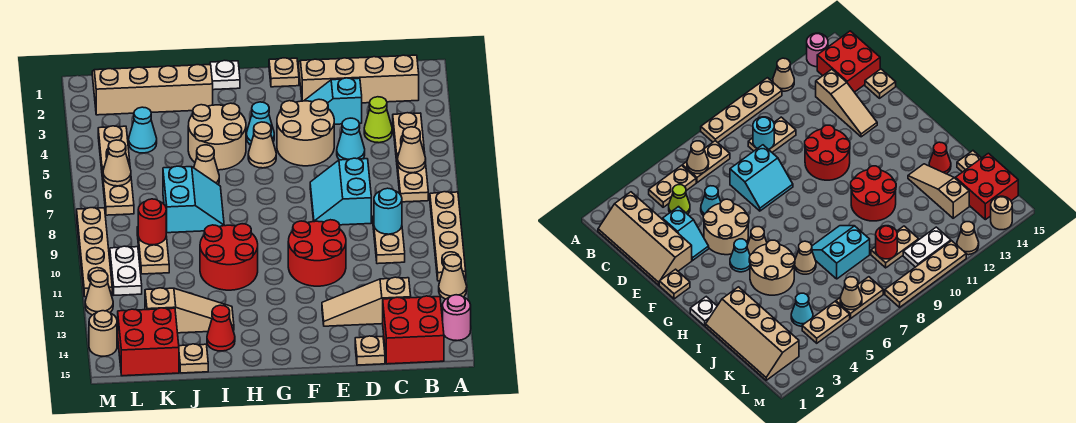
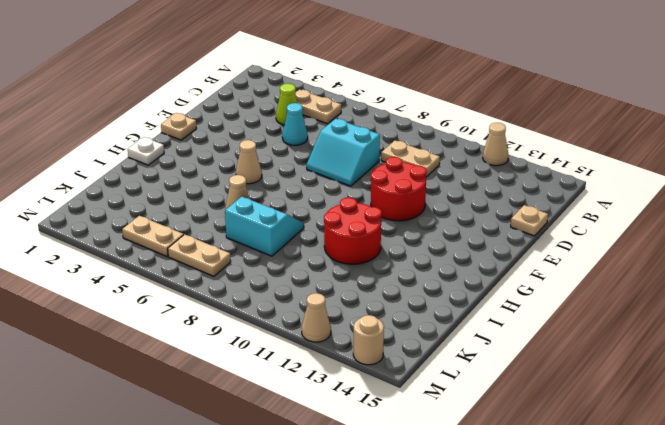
none -> tan 1x4 plate [430,192,466,281]
none -> pink 1x1 round brick [443,295,471,341]
none -> tan 2x4 slope [299,55,419,103]
none -> tan 1x2 plate [397,154,428,202]

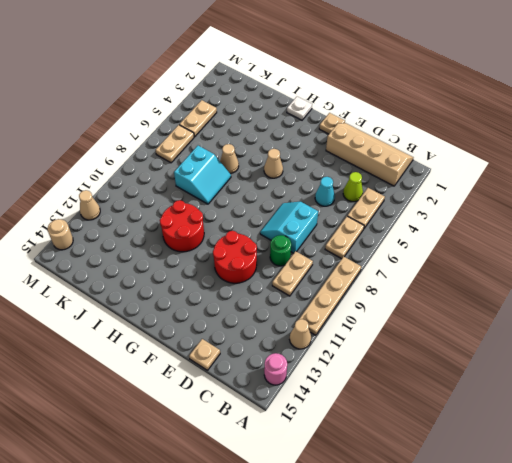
green 1x1 round brick [270,235,291,266] -> none
none -> red 2x2 brick [383,296,444,364]
none -> tan 1x3 slope [322,277,411,326]
none -> cyan 1x2 slope [304,78,362,124]
none -> tan 2x2 round brick [277,99,334,166]

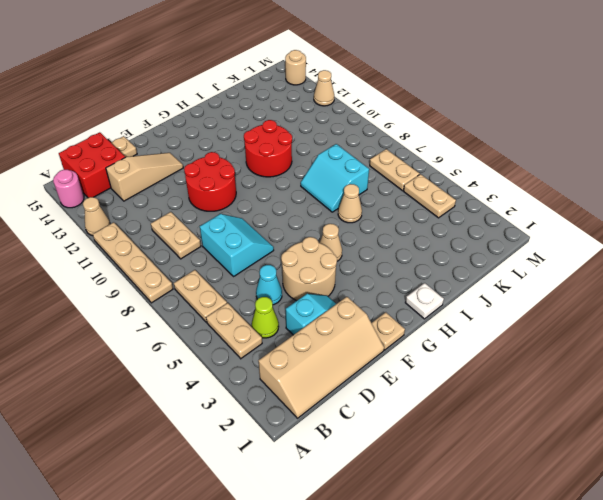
none -> cyan 1x1 cone [246,102,274,145]
none -> tan 2x2 round brick [188,103,246,170]
none -> tan 2x4 slope [92,65,213,115]
none -> tan 1x3 slope [145,288,234,333]

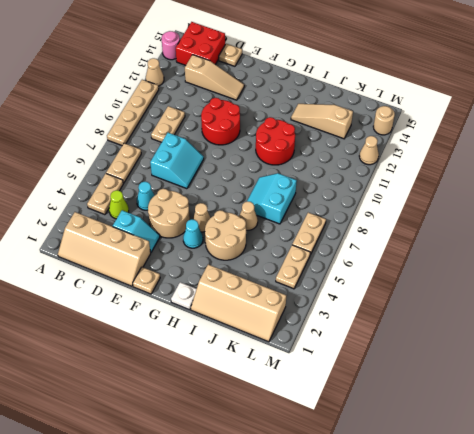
none -> red 1x1 cone [207,305,235,351]
none -> tan 1x1 plate [179,344,208,373]
none -> cyan 1x1 cone [129,107,157,153]
none -> tan 1x2 plate [137,227,169,274]

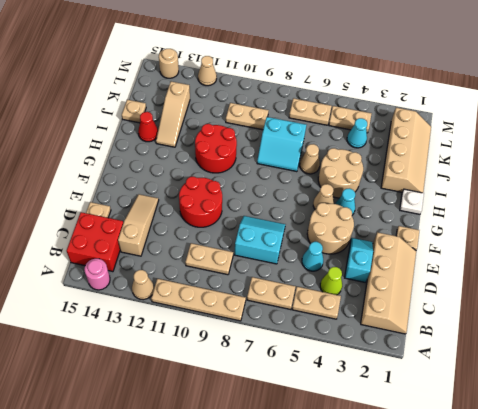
none -> red 2x2 brick [118,308,179,376]
none -> white 1x2 plate [110,246,142,295]
none -> tan 1x4 plate [77,208,112,297]
none -> tan 1x1 cone [398,127,426,173]

